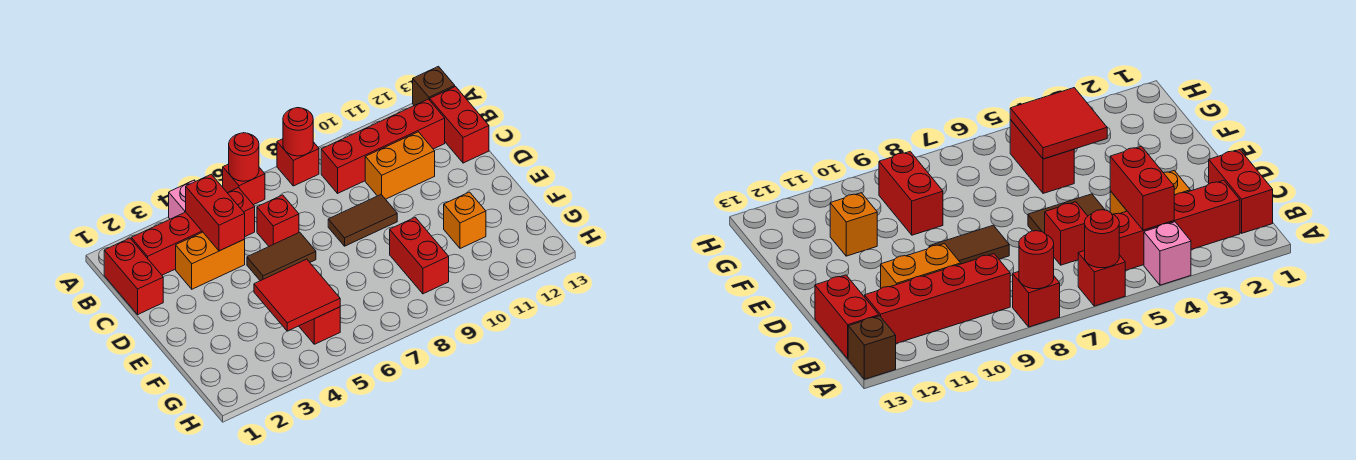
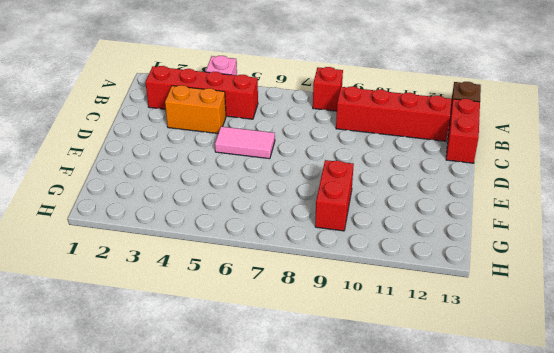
pink 1x2 tile [215,127,275,159] -> brown 1x2 tile [247,232,316,281]
none -> red 1x1 brick [223,164,265,205]
none -> red 1x2 brick [104,238,163,314]
none -> red 1x1 brick [257,195,299,246]

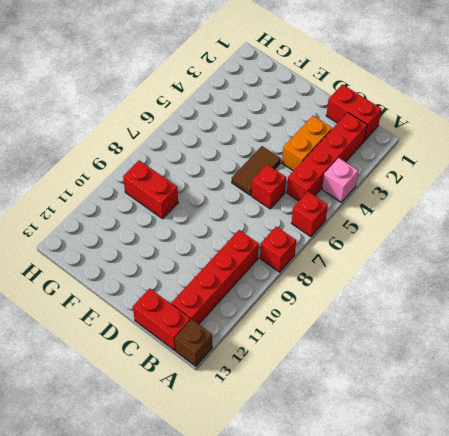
none -> orange 1x2 brick [365,132,435,199]
none -> brown 1x2 tile [328,195,397,246]
none -> red 1x2 brick [299,307,340,344]

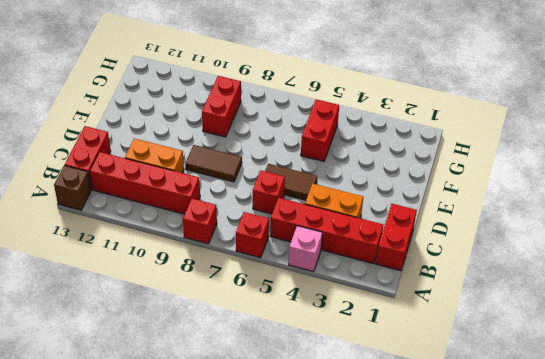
none -> orange 1x1 brick [444,192,486,248]
none -> red 1x1 round brick [229,133,259,181]
none -> red 1x1 round brick [283,108,313,156]

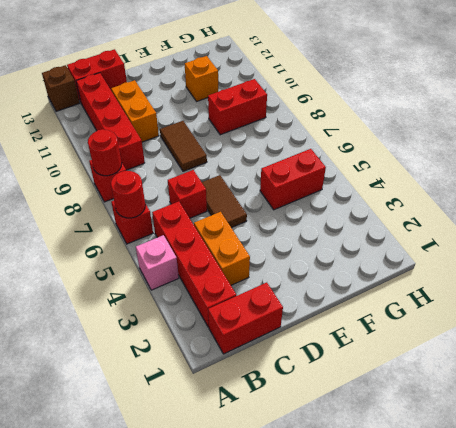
none -> red 1x2 brick [186,174,245,251]
none -> red 2x2 tile [254,259,340,331]

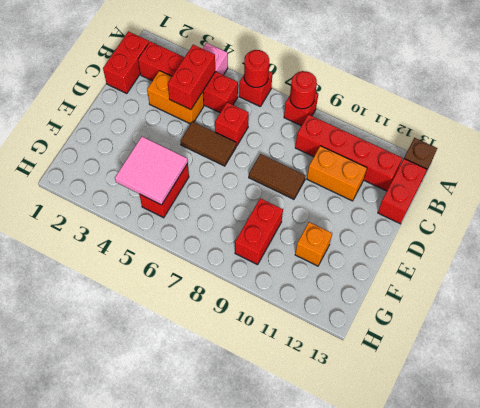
pink 2x2 tile [115,137,188,205] -> red 2x2 tile [254,259,340,331]

